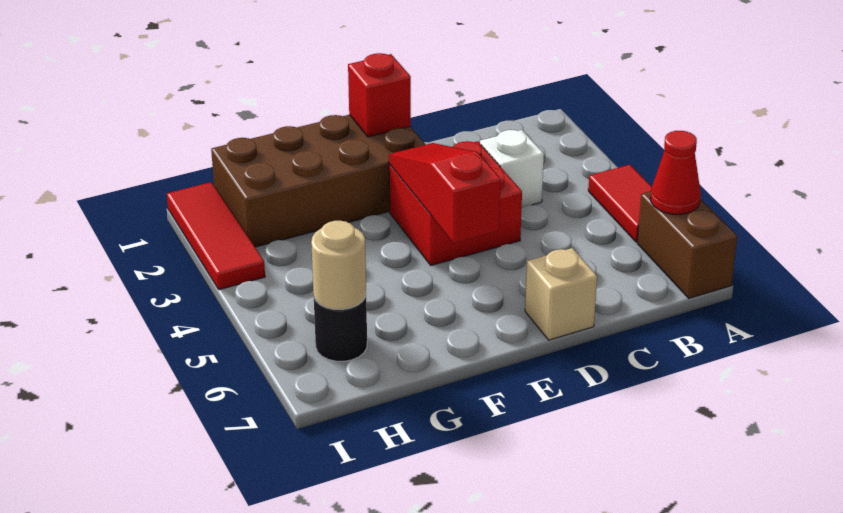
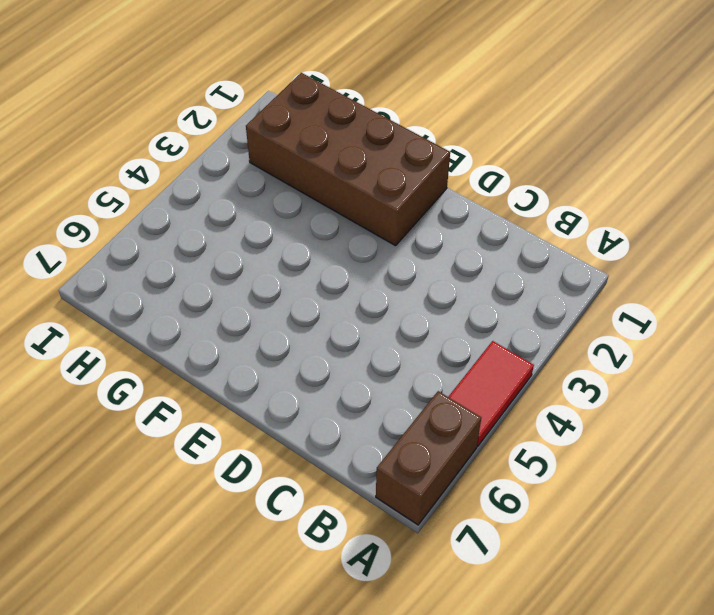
none -> white 1x1 brick [480,130,544,207]
none -> red 2x2 brick [389,141,522,265]
none -> tan 1x1 brick [525,248,597,340]

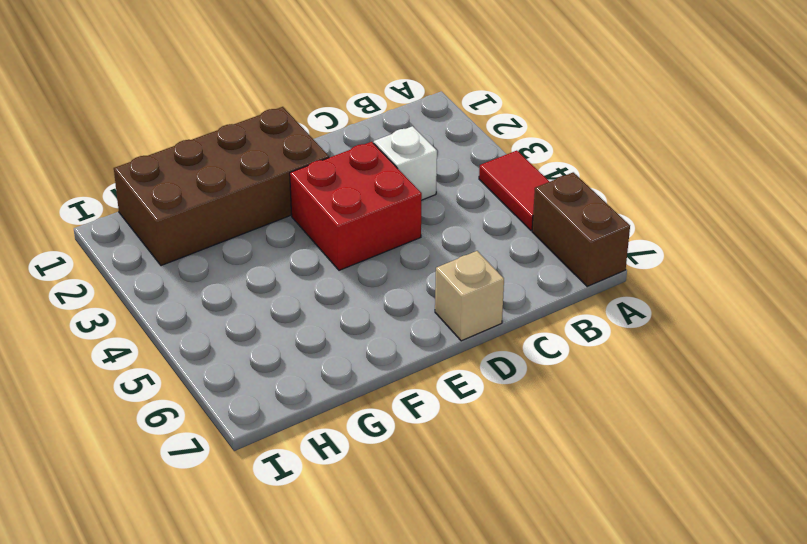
none -> black 1x1 round brick [314,297,367,361]
none -> red 1x3 tile [167,182,265,290]
none -> red 1x1 cone [651,131,701,214]

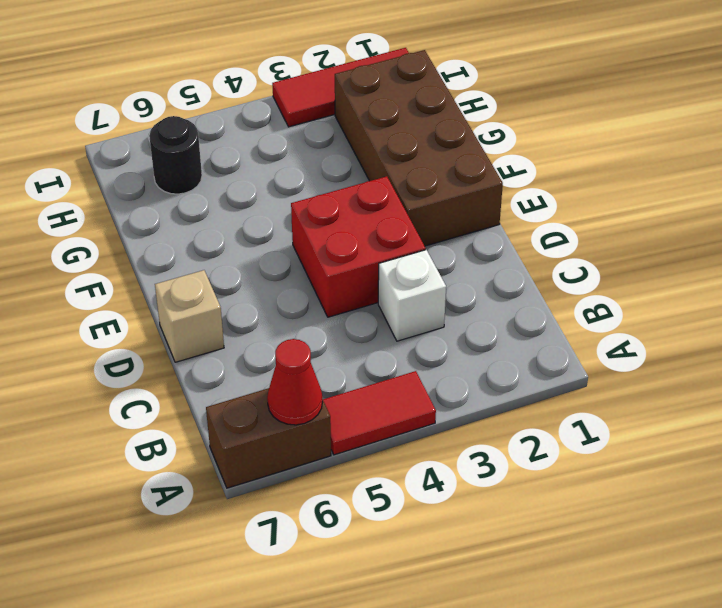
none -> red 1x1 brick [348,53,411,137]
none -> red 1x3 slope [389,143,501,243]
none -> tan 1x1 round brick [311,221,366,309]

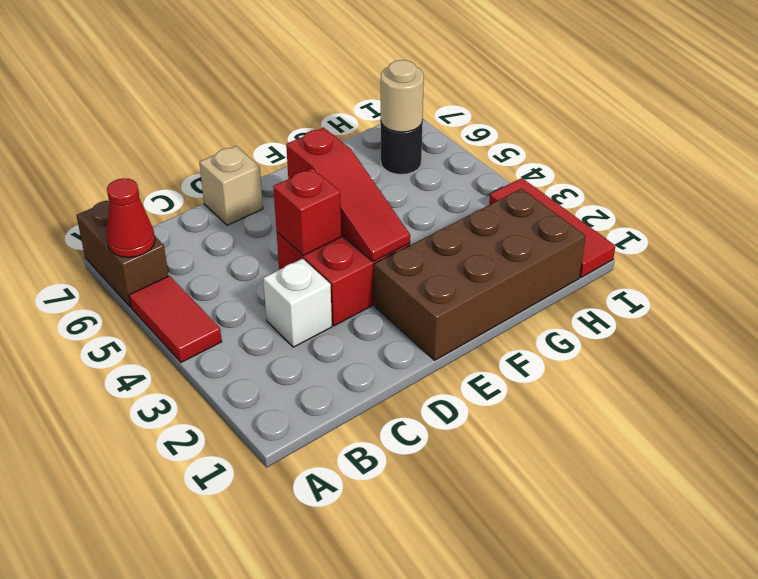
red 1x1 brick [273,168,341,255] -> red 1x1 brick moved to [348,53,411,137]

